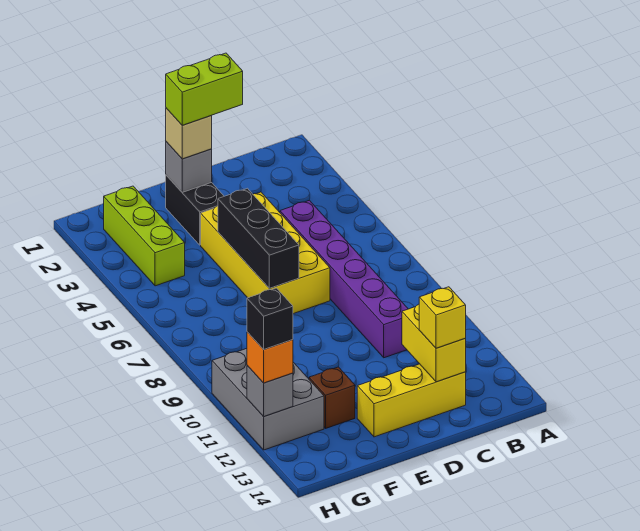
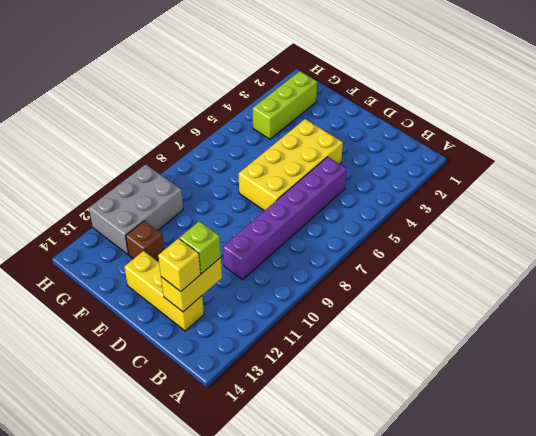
lime 1x1 brick [180,221,221,274] -> none
none -> black 1x2 brick [166,175,224,245]
none -> grey 1x1 brick [166,142,212,192]
none -> black 1x3 brick [218,188,299,288]

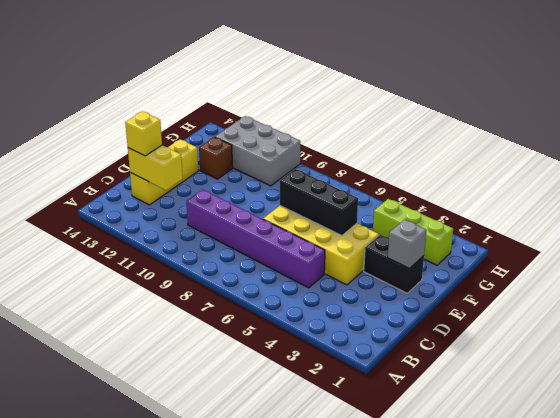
none -> grey 1x1 brick [247,366,293,417]
none -> tan 1x1 brick [166,108,212,159]
none -> orange 1x1 brick [247,332,293,383]

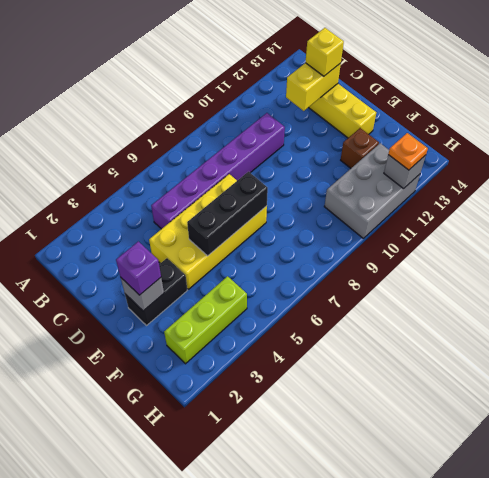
purple 1x1 brick [116,241,161,295] -> tan 1x1 brick [166,108,212,159]
orange 1x1 plate [388,133,428,170] -> orange 1x1 brick [247,332,293,383]
none -> lime 1x2 brick [166,53,243,125]
none -> black 1x1 brick [247,288,293,349]

